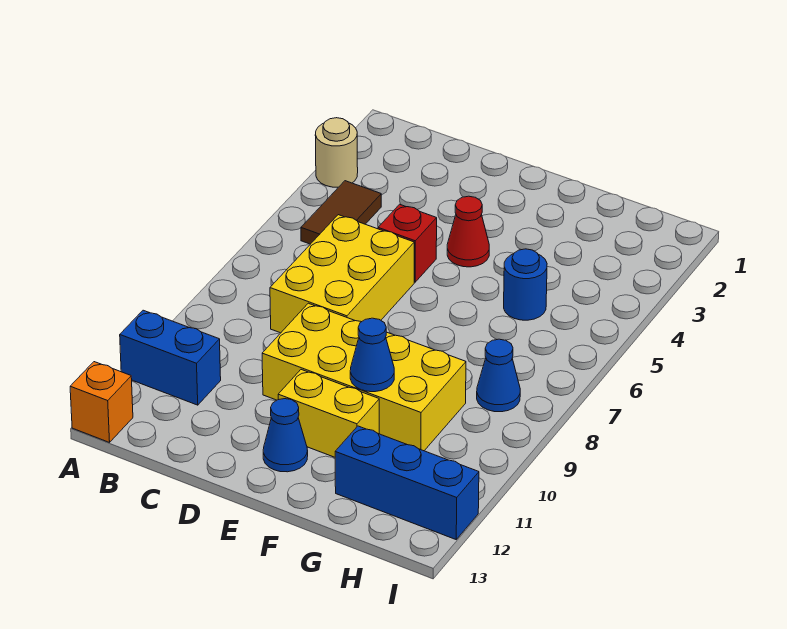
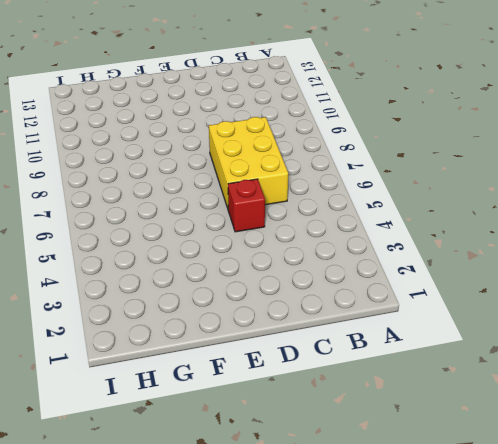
none -> tan 1x1 round brick [315,118,358,187]
none -> blue 1x2 brick [120,310,221,405]
none -> orange 1x1 brick [70,362,133,442]

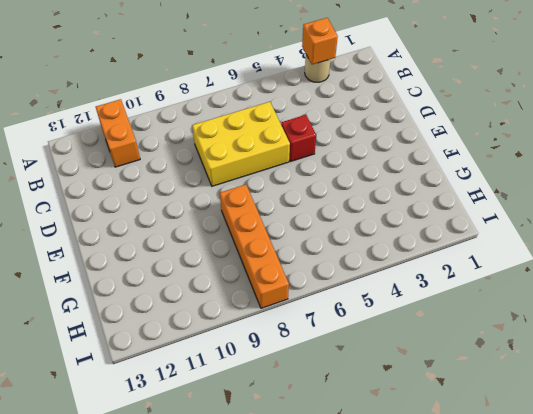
orange 1x1 brick [302,18,338,65] -> orange 1x1 brick moved to [70,362,133,442]
orange 1x2 brick [96,99,140,167] -> blue 1x2 brick [120,310,221,405]
orange 1x4 brick [220,185,289,308] -> blue 1x1 cone [477,339,520,412]
none -> brown 1x2 tile [301,181,381,244]
none -> yellow 2x4 brick [262,303,466,451]
none -> red 1x1 cone [447,196,489,267]

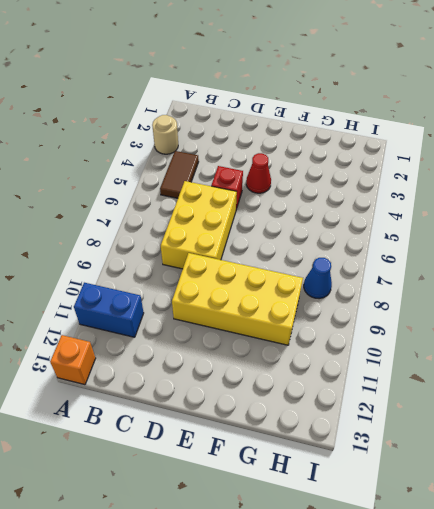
none -> yellow 1x2 brick [278,370,379,457]
none -> blue 1x1 cone [263,399,308,472]
none -> blue 1x1 round brick [504,249,547,320]

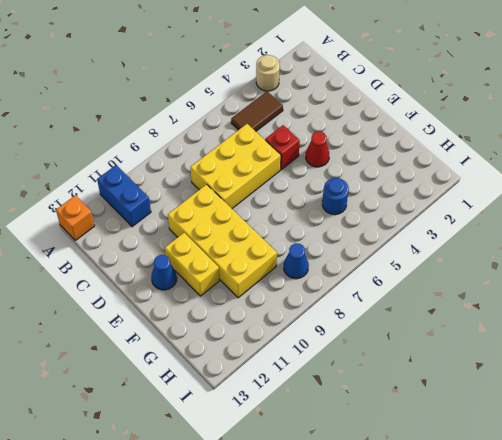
none -> blue 1x3 brick [335,426,479,539]
none -> blue 1x1 cone [350,318,394,392]

